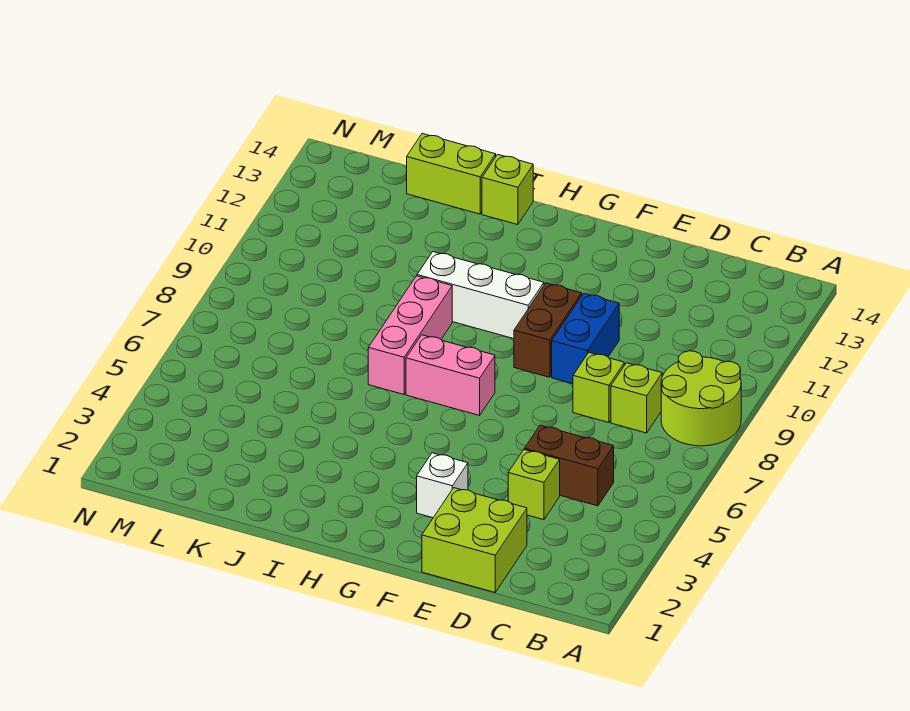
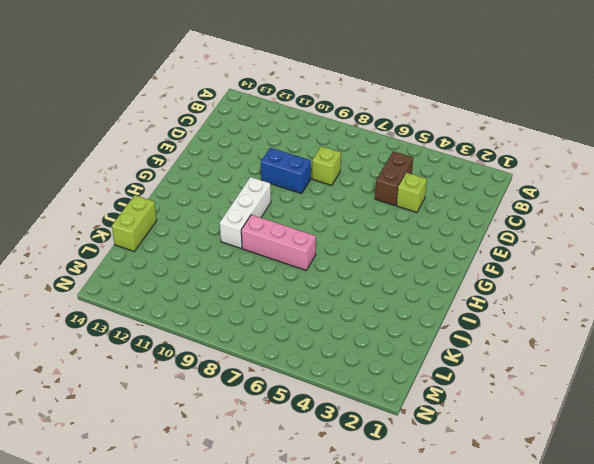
none -> lime 2x2 round brick [661,351,741,446]
none -> lime 1x1 brick [611,363,662,433]
none -> lime 2x2 brick [422,488,527,592]

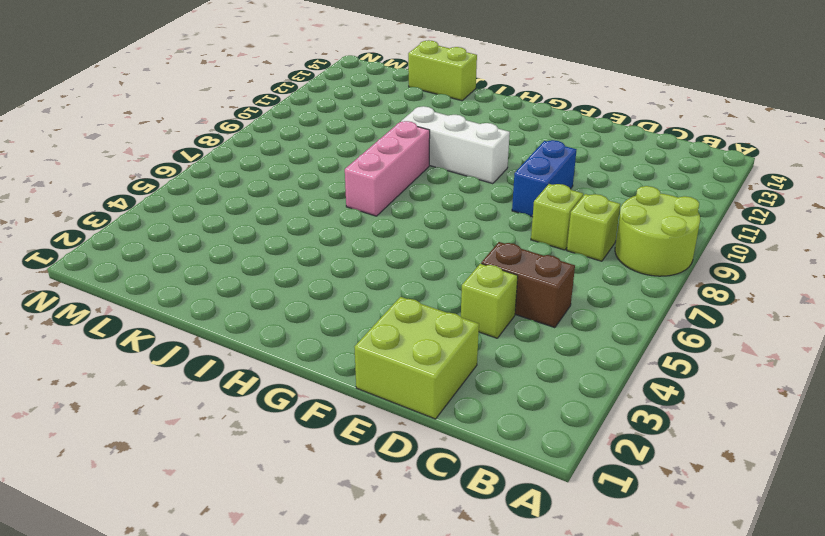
none -> white 1x1 brick [417,453,468,518]
none -> brown 1x2 brick [514,283,582,377]
none -> pink 1x2 brick [406,335,495,415]

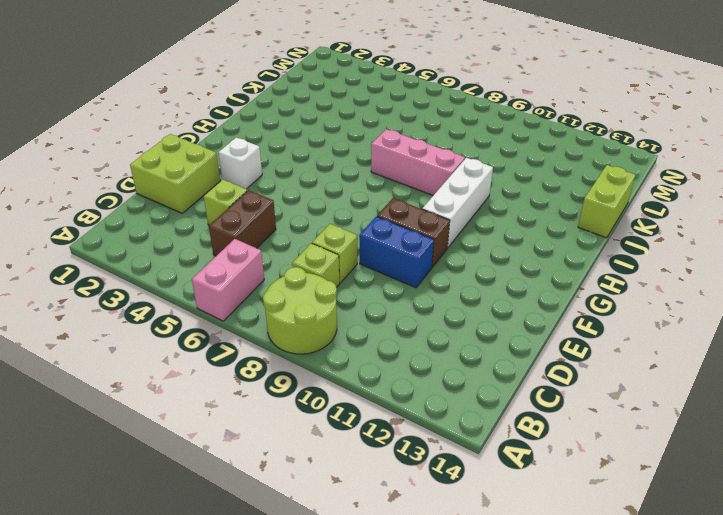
pink 1x2 brick [192,239,264,321] -> pink 1x2 brick moved to [406,335,495,415]
none -> lime 1x1 brick [482,154,533,225]

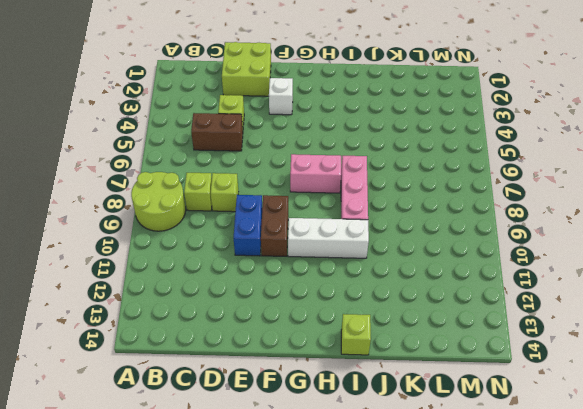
none -> lime 1x2 brick [407,134,496,214]

